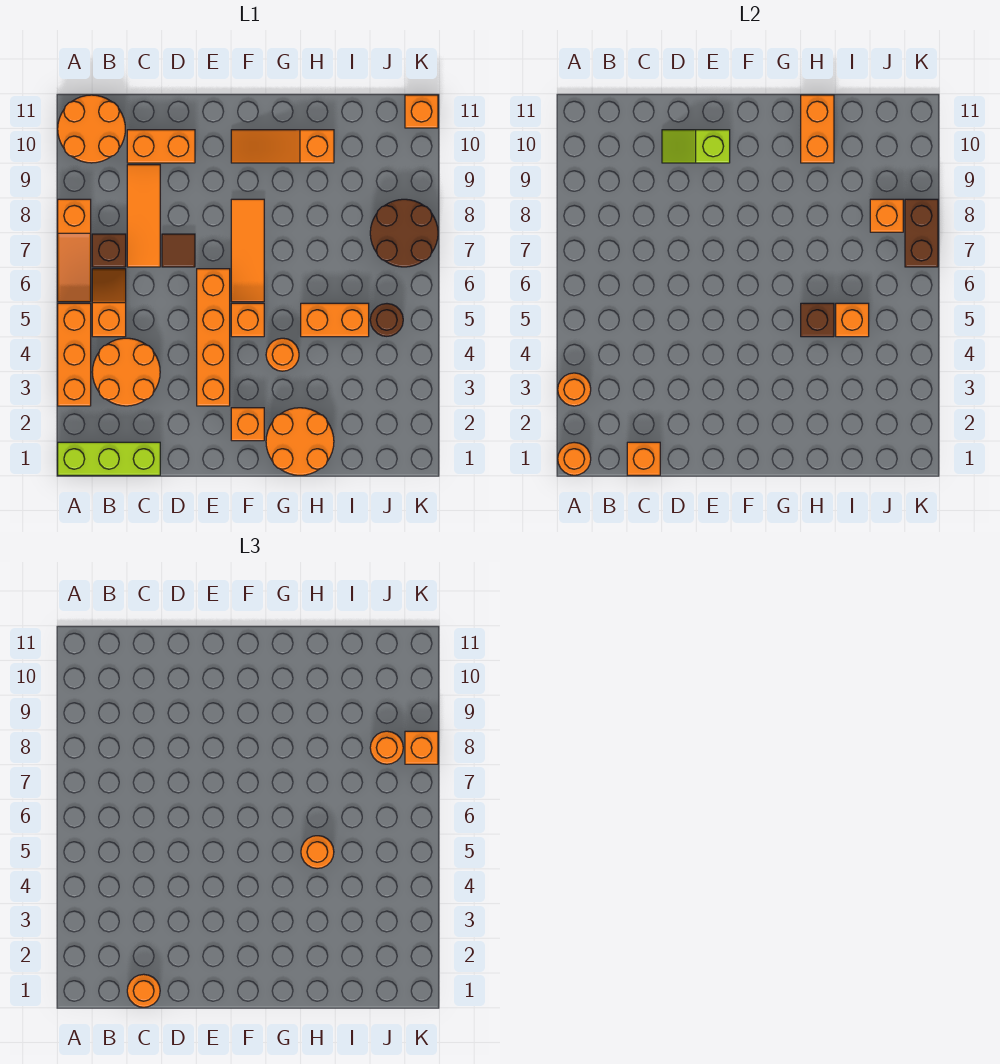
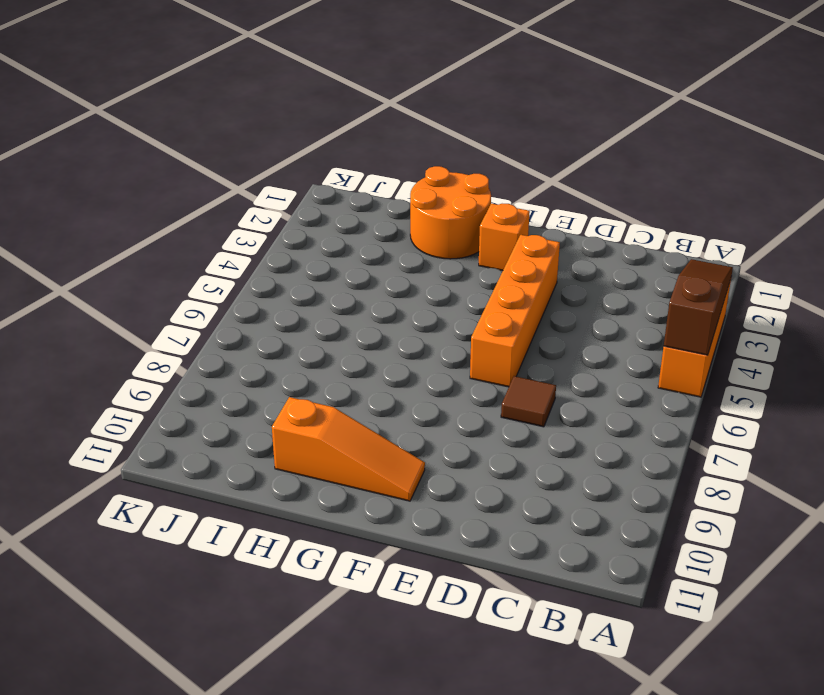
brown 1x3 slope [664,259,733,355] -> orange 1x1 round brick [558,373,591,406]
none -> lime 1x3 brick [58,442,160,475]
none -> orange 1x3 slope [58,199,91,302]
none -> orange 2x2 round brick [58,95,125,163]
none -> orange 2x2 round brick [92,338,160,406]

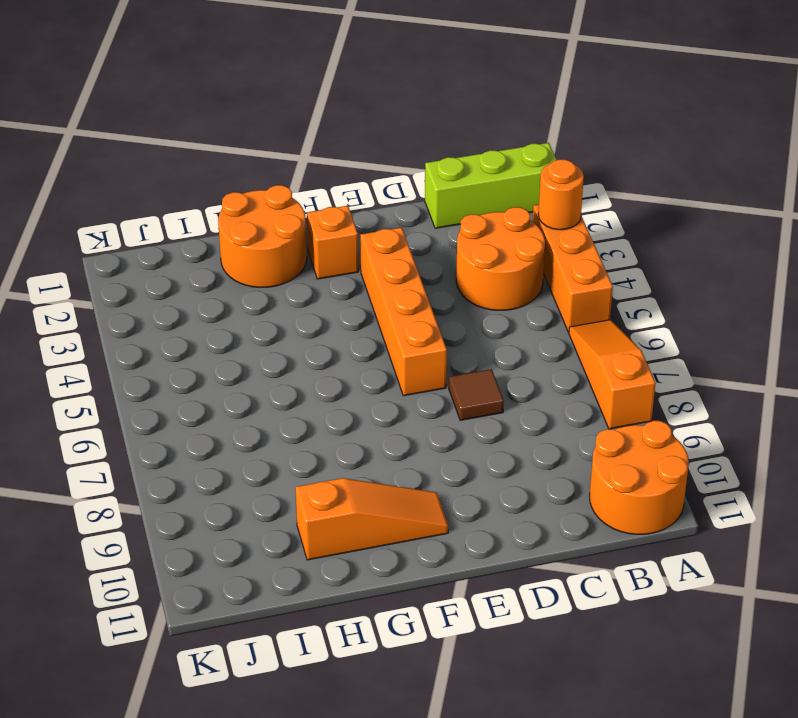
none -> orange 1x2 slope [92,269,126,337]
none -> brown 1x1 brick [92,234,126,267]
none -> orange 1x3 tile [127,165,160,267]
none -> orange 1x2 brick [127,130,195,163]

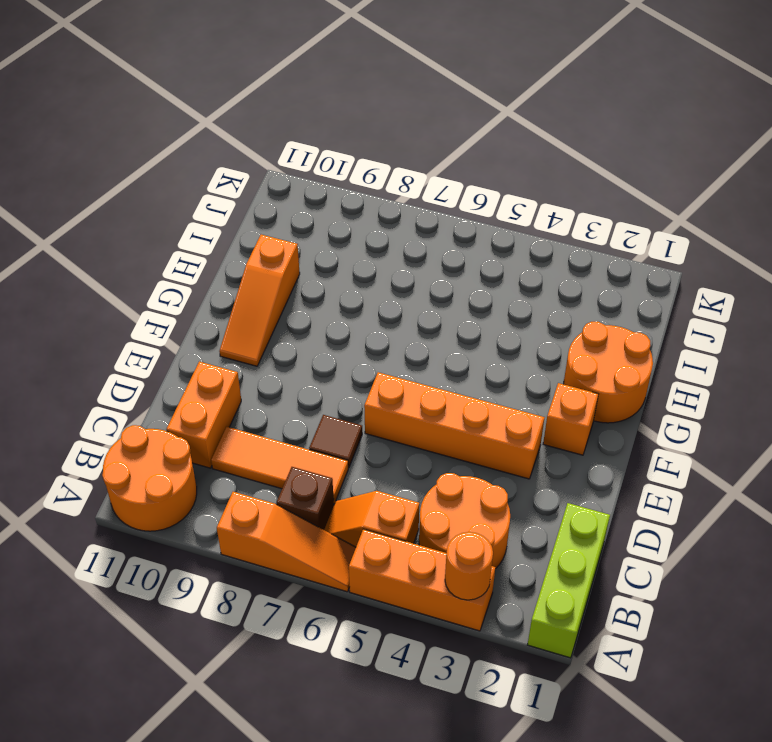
none -> orange 1x1 brick [231,303,264,337]
none -> orange 1x3 tile [231,199,264,302]
none -> orange 1x1 round brick [266,338,299,371]
none -> orange 1x2 brick [301,303,369,337]

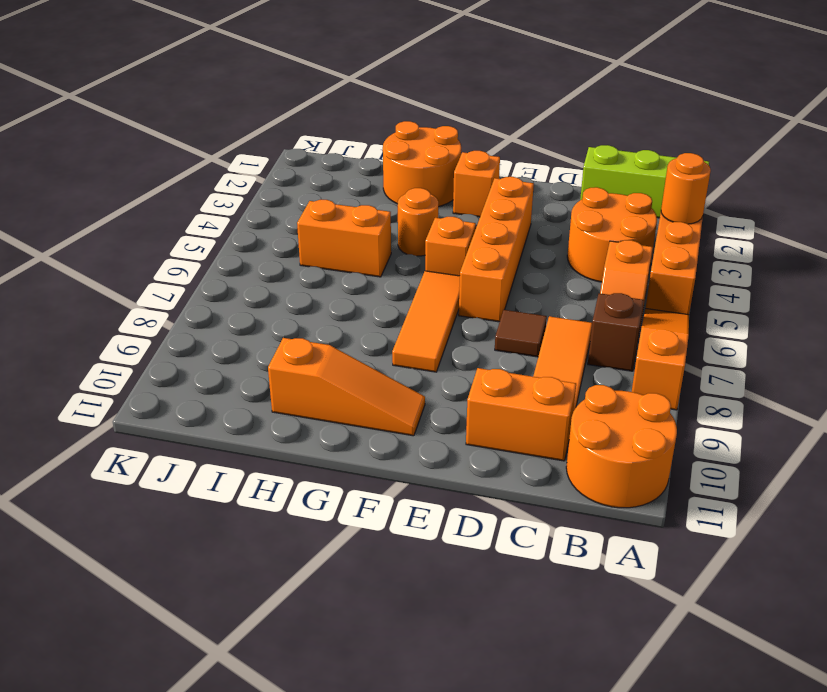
none -> brown 1x1 round brick [370,304,403,336]
none -> brown 2x2 round brick [370,199,438,267]
none -> orange 1x1 brick [405,95,438,128]
none -> orange 1x1 round brick [558,442,591,475]

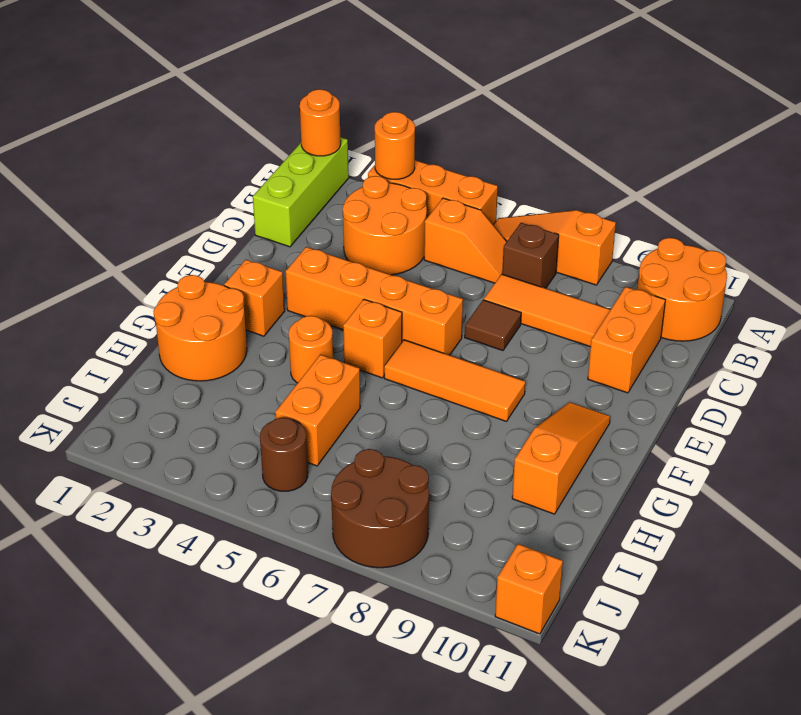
none -> orange 1x1 brick [627,442,660,475]
none -> lime 1x2 slope [662,130,730,163]
none -> brown 1x1 brick [801,303,834,337]
none -> orange 1x2 brick [801,95,834,163]

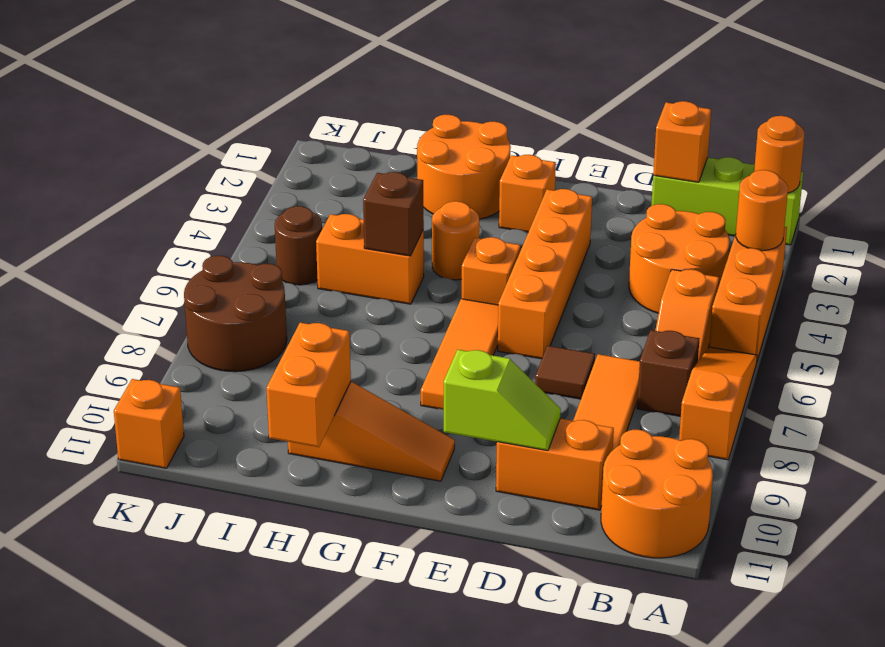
none -> orange 1x1 brick [836,303,869,337]
none -> orange 1x1 brick [870,199,903,232]
none -> brown 1x2 brick [905,199,938,267]
none -> orange 1x1 round brick [127,974,160,1007]

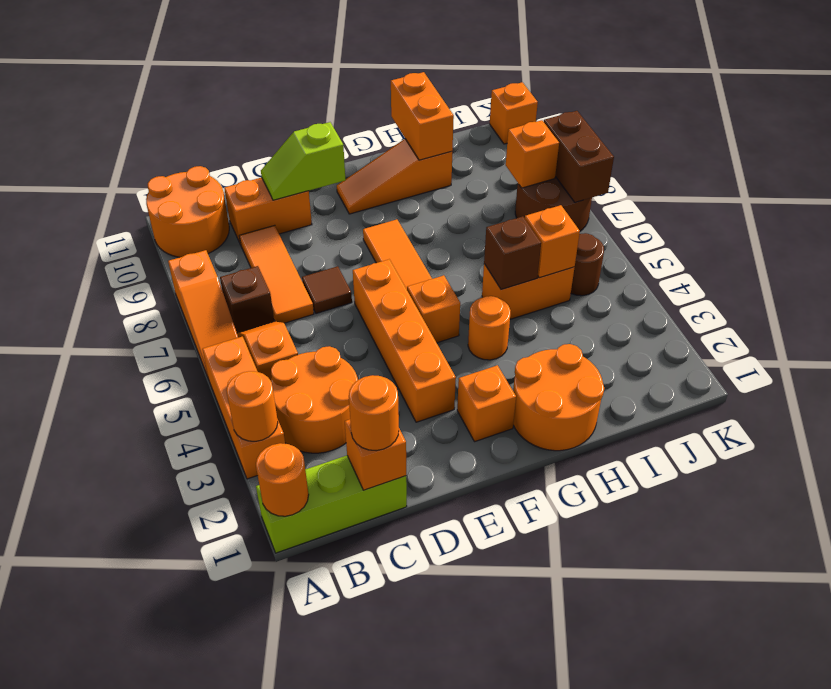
none -> orange 1x1 round brick [301,836,334,869]
none -> orange 1x1 round brick [370,731,403,764]
none -> orange 1x1 brick [405,731,438,764]

